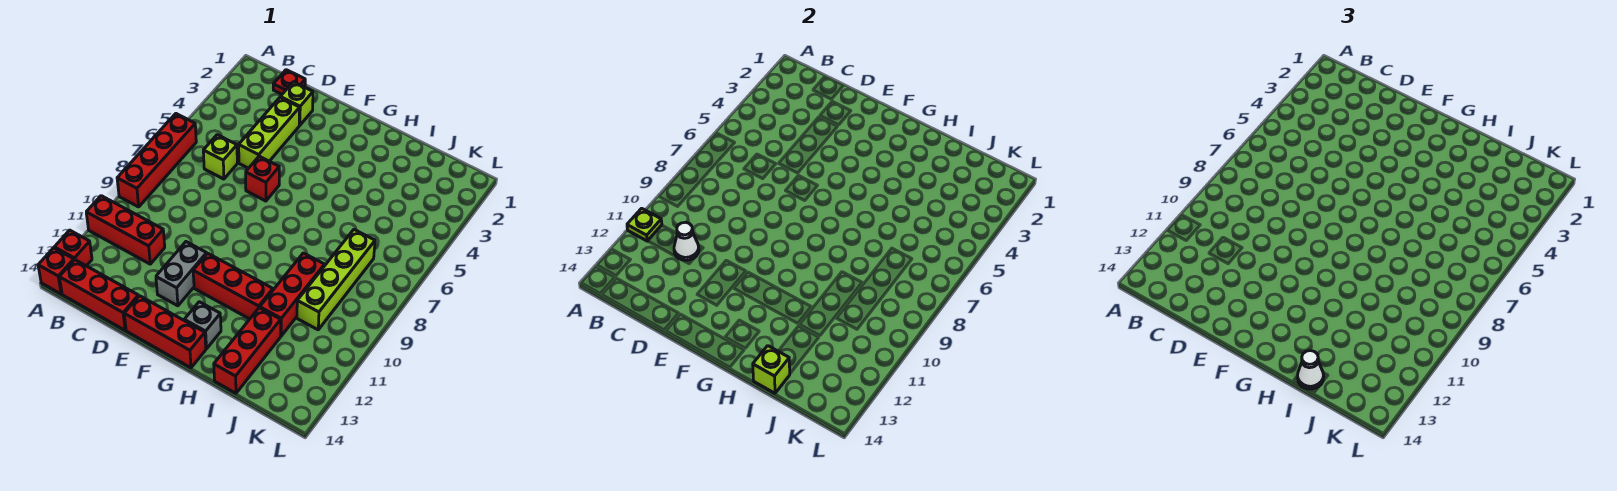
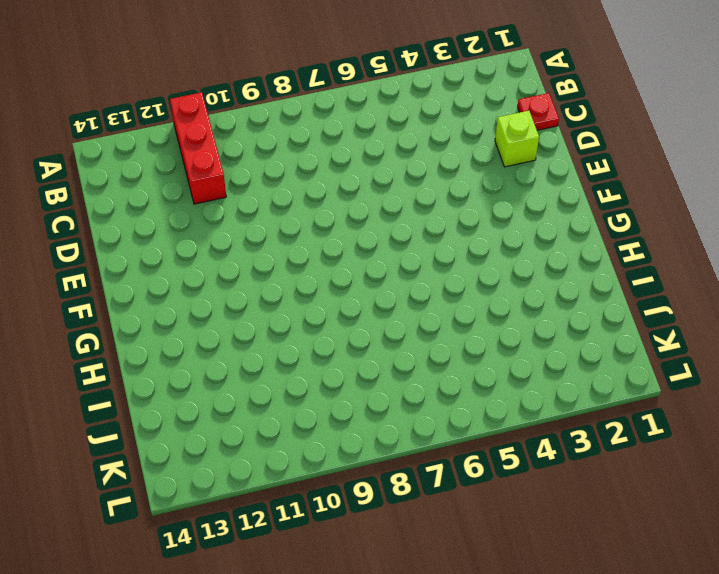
none -> red 1x4 brick [117,114,196,207]
none -> red 1x1 brick [54,230,92,266]
none -> red 1x1 brick [38,248,74,294]

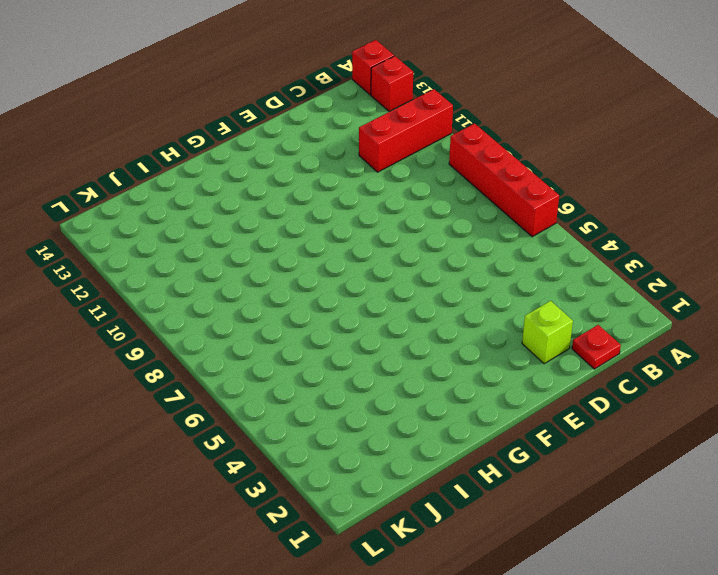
none -> red 1x3 brick [59,260,139,330]
none -> lime 1x1 brick [203,135,237,179]
none -> lime 1x3 brick [239,98,300,168]

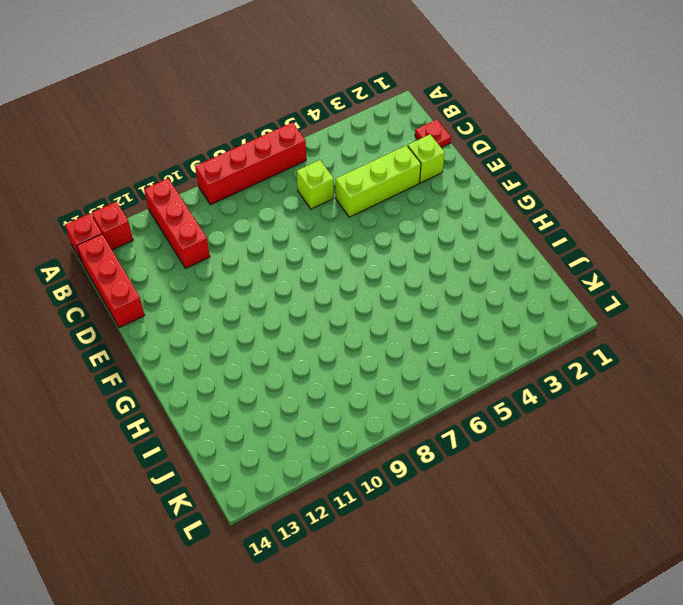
none -> red 1x1 brick [246,156,279,201]
none -> grey 1x2 brick [156,242,207,306]
none -> red 1x3 brick [124,296,206,368]

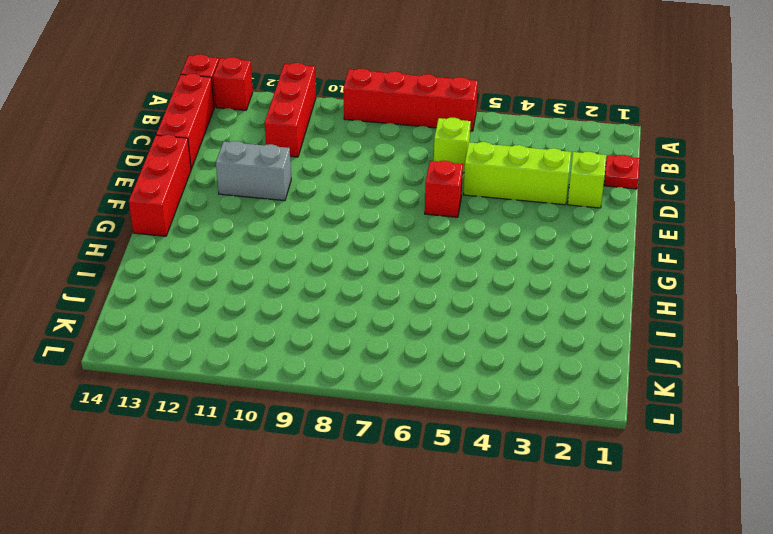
none -> red 1x3 brick [193,253,273,319]
none -> grey 1x1 brick [184,302,221,349]
none -> red 1x3 brick [260,253,325,336]

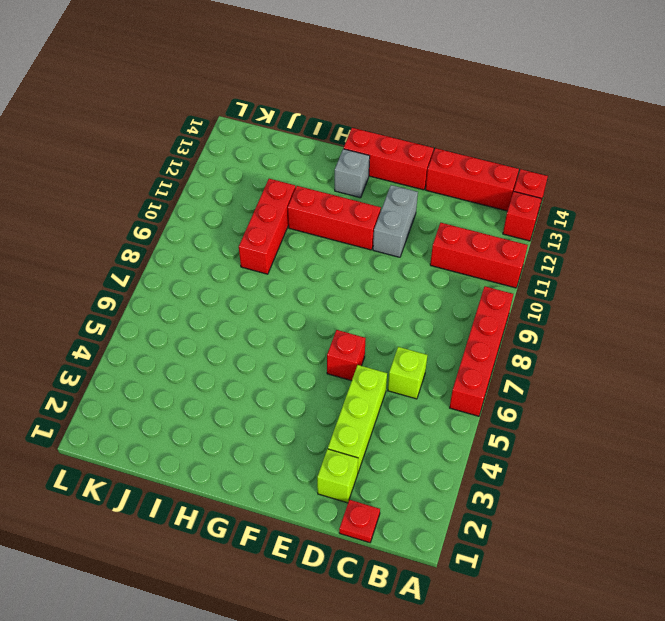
none -> red 1x3 brick [214,308,281,393]
none -> lime 1x4 brick [297,230,375,330]
none -> lime 1x1 plate [627,208,662,241]

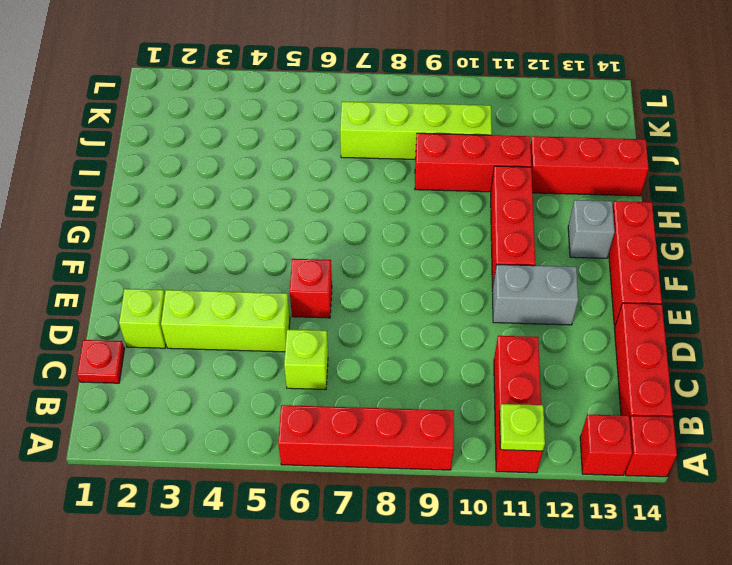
none -> white 1x1 cone [674,222,699,260]
none -> lime 1x1 brick [753,346,790,393]
none -> white 1x1 cone [1298,351,1324,389]

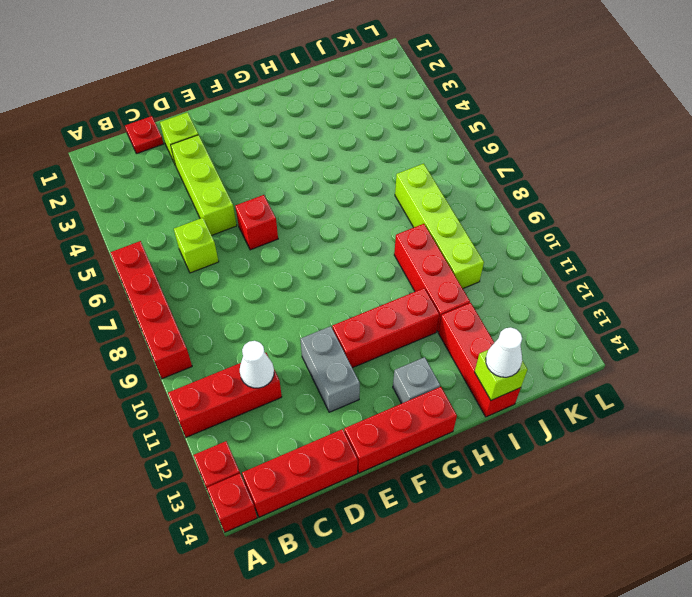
none -> lime 1x1 plate [627,208,662,241]

